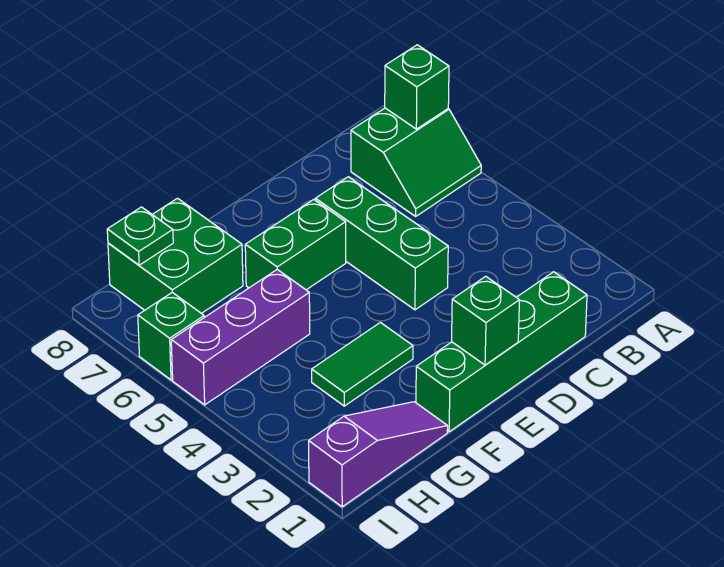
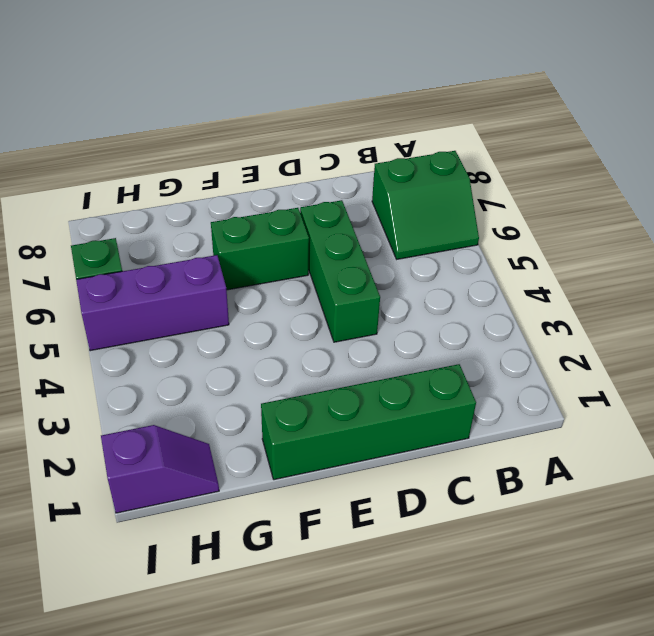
purple 1x2 slope [101,425,219,513] -> purple 1x3 slope [309,402,448,507]
none -> green 1x2 tile [312,322,413,406]
none -> green 2x2 brick [108,198,243,313]
none -> green 1x1 brick [385,45,449,129]

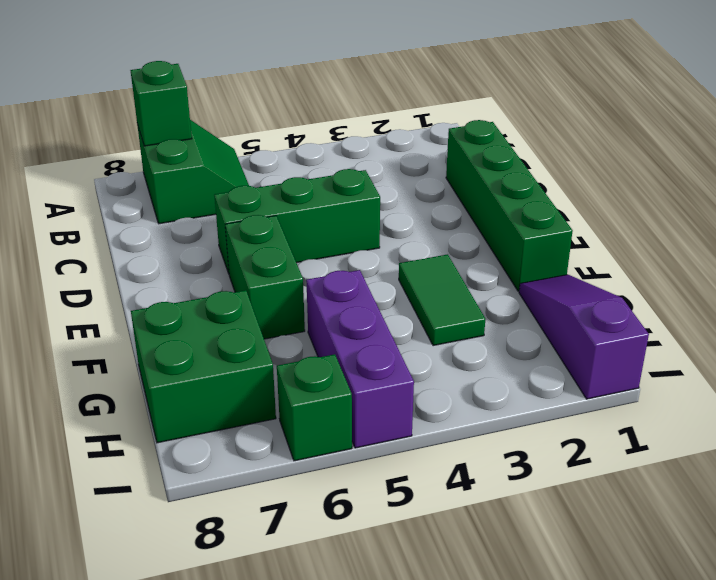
none -> green 1x1 brick [452,276,519,365]
none -> green 1x1 plate [107,207,173,265]

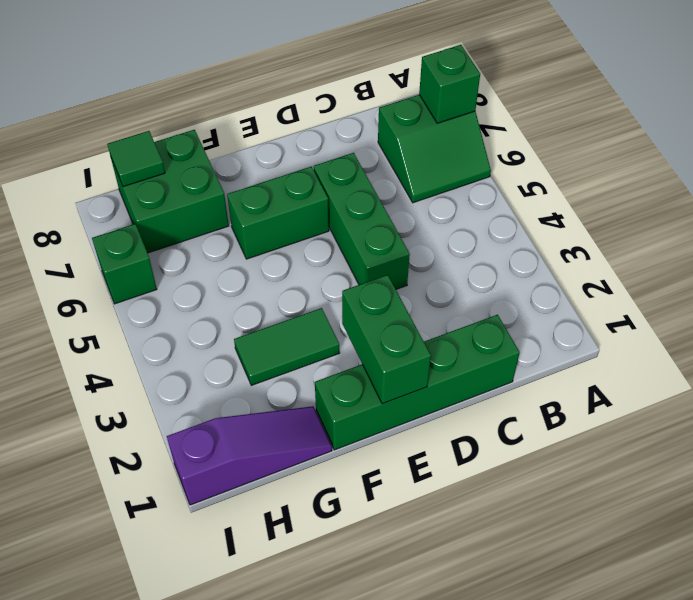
green 1x2 brick [342,275,431,404] -> green 1x1 brick [452,276,519,365]
green 1x1 tile [107,131,165,187] -> green 1x1 plate [107,207,173,265]
none -> purple 1x3 brick [171,270,310,405]

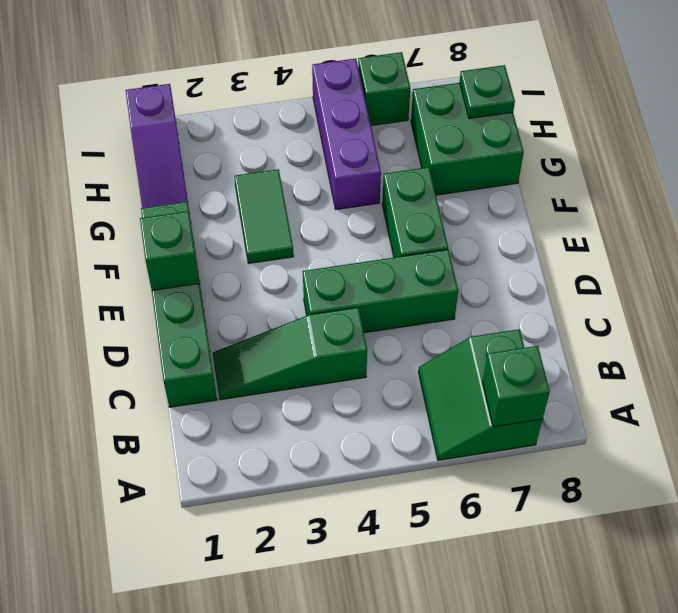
green 1x3 slope [213,308,367,400] -> none

